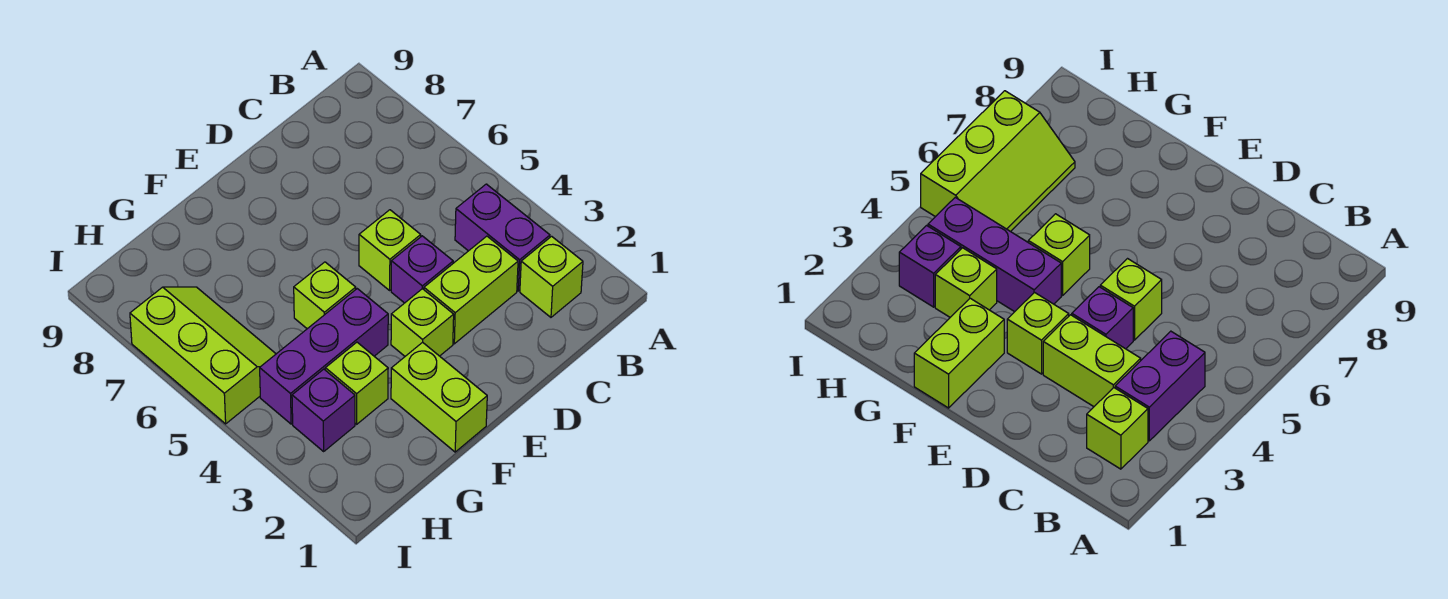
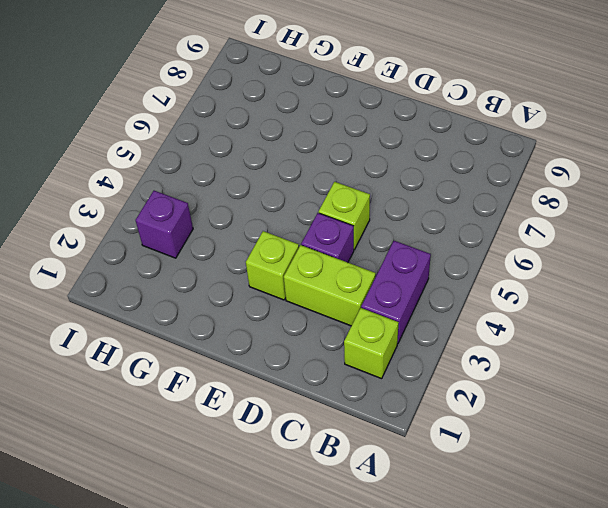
none -> lime 1x2 brick [391,342,487,452]
none -> purple 1x3 brick [260,289,388,424]
none -> lime 1x1 brick [294,262,356,329]

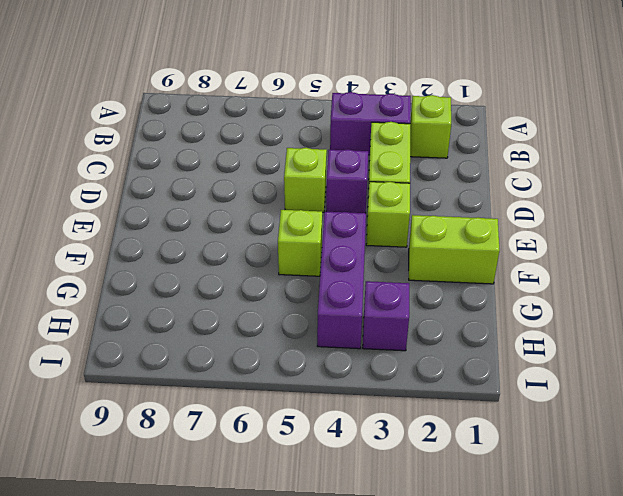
none -> lime 1x1 brick [325,342,388,424]
none -> lime 2x3 slope [130,287,276,424]

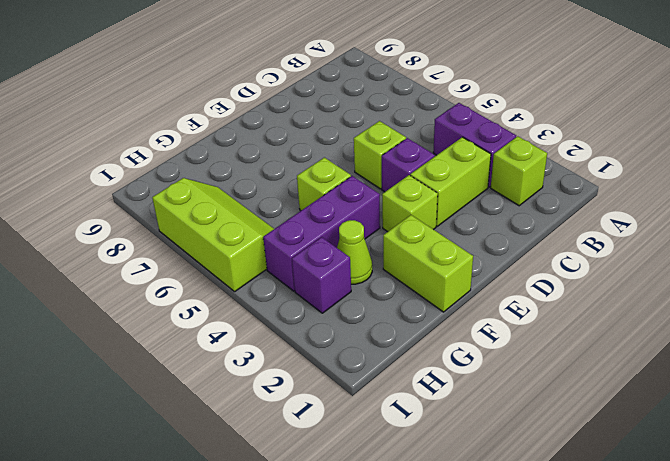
lime 1x1 cone [337,220,372,284] -> lime 1x1 brick [325,342,388,424]

